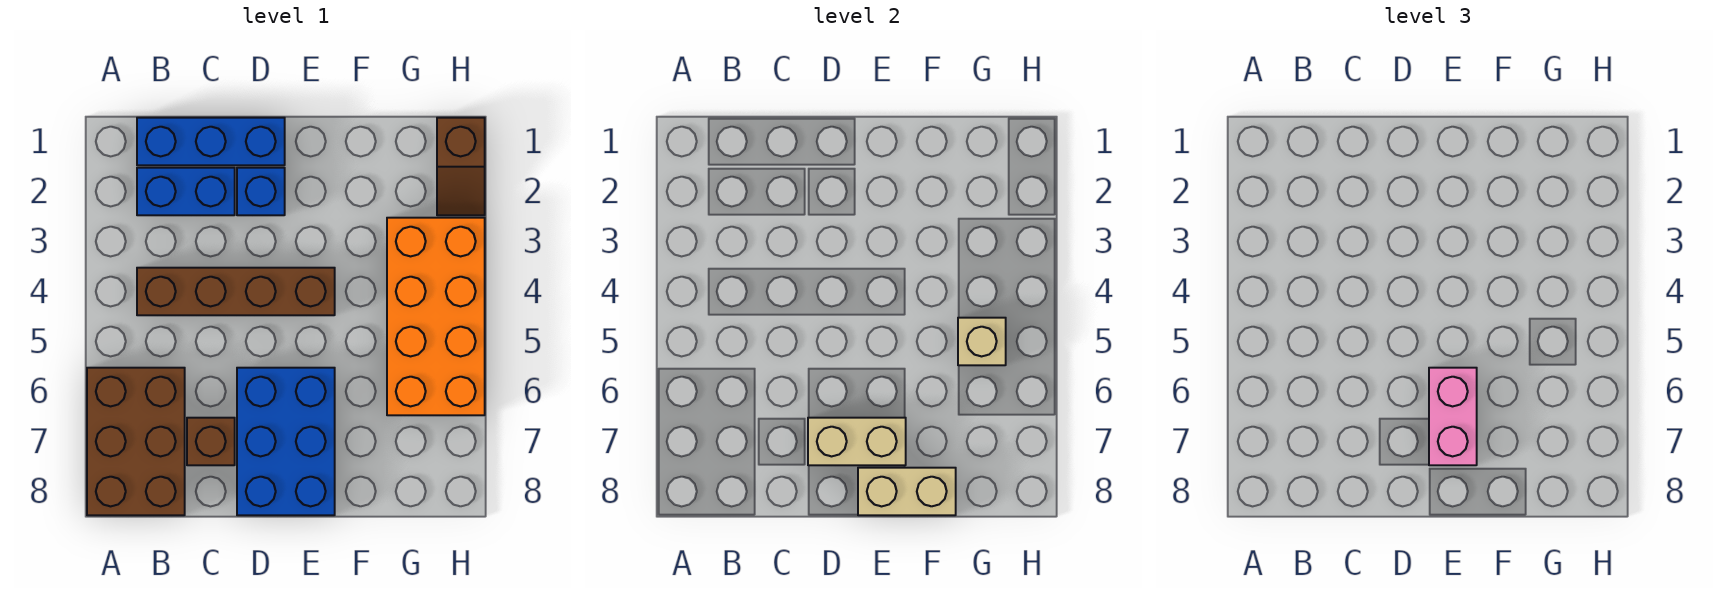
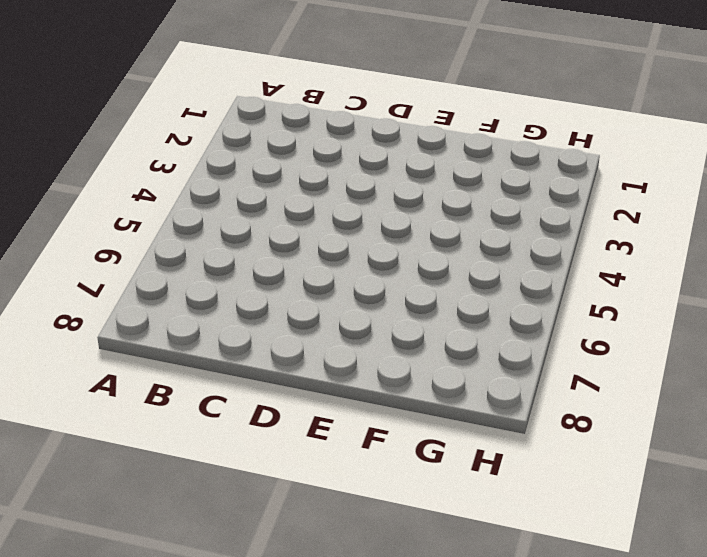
none -> brown 2x3 brick [87,368,185,515]
none -> blue 1x3 brick [137,118,285,165]
none -> blue 1x2 brick [137,168,235,215]

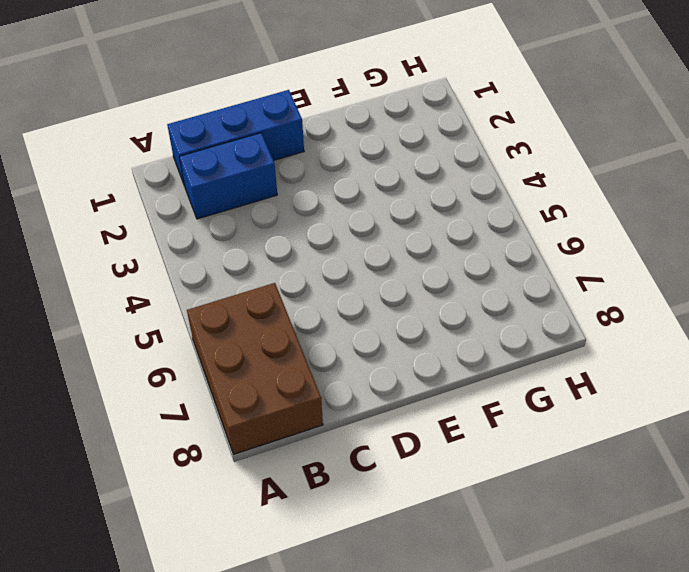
none -> brown 1x4 brick [137,268,335,315]
none -> brown 1x1 brick [187,418,235,465]
none -> blue 1x1 brick [237,168,285,215]

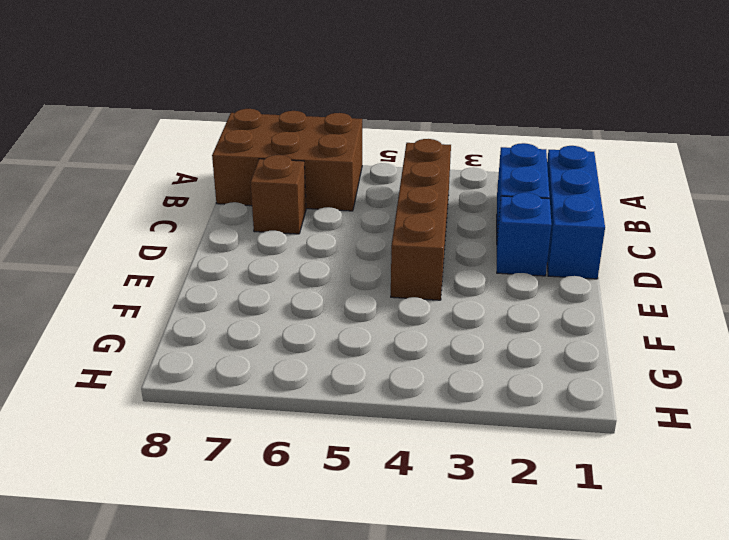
none -> blue 2x3 brick [237,368,335,515]
none -> orange 2x4 brick [387,218,485,415]
none -> brown 1x2 slope [437,118,485,215]

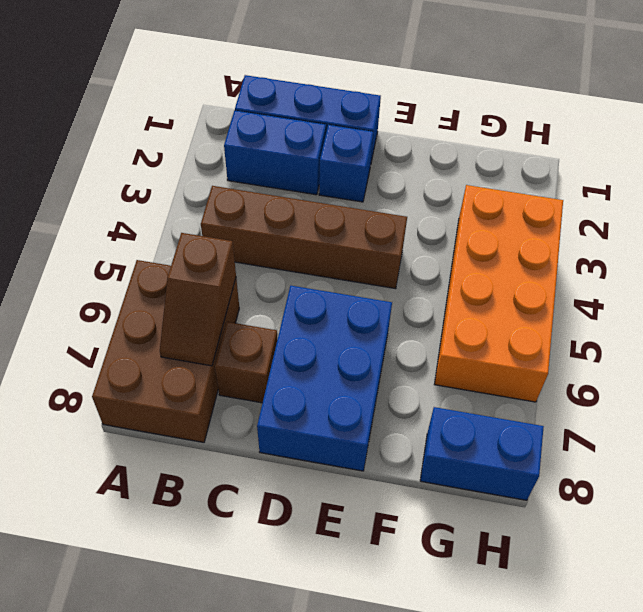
brown 1x2 slope [160,233,236,366] -> brown 1x2 slope moved to [437,118,485,215]
blue 1x2 brick [420,407,544,500] -> none
none -> tan 1x2 brick [808,418,906,465]
none -> tan 1x2 brick [858,468,956,515]
none -> tan 1x1 brick [958,318,1006,365]

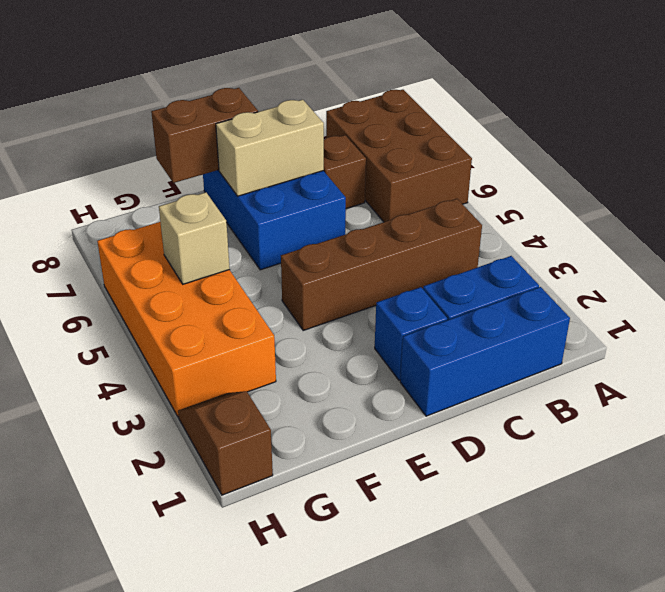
brown 1x2 brick [151,88,258,183] -> tan 1x2 brick [858,468,956,515]
none -> pink 1x2 brick [1429,368,1477,465]

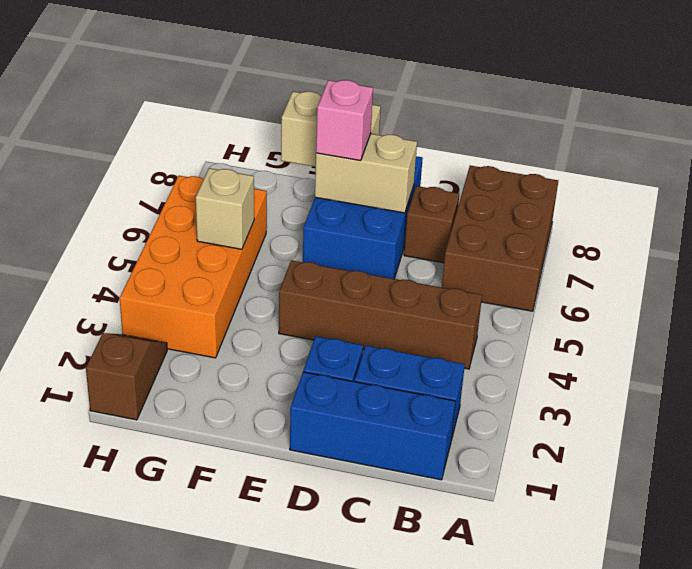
pink 1x1 brick [316,80,373,161] -> pink 1x2 brick [1429,368,1477,465]

